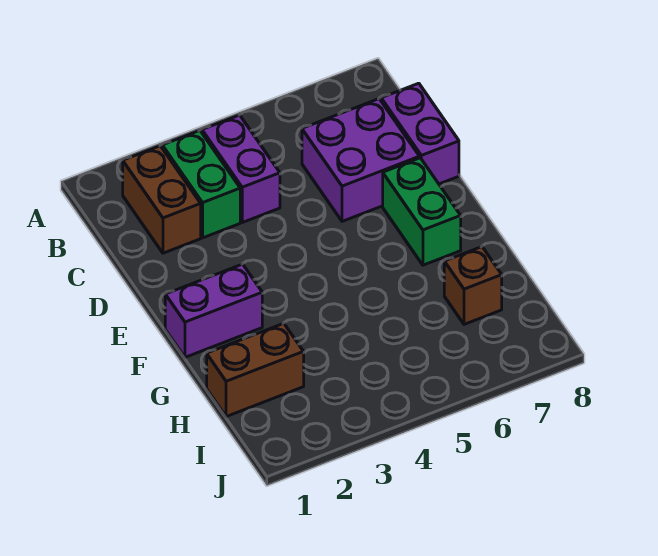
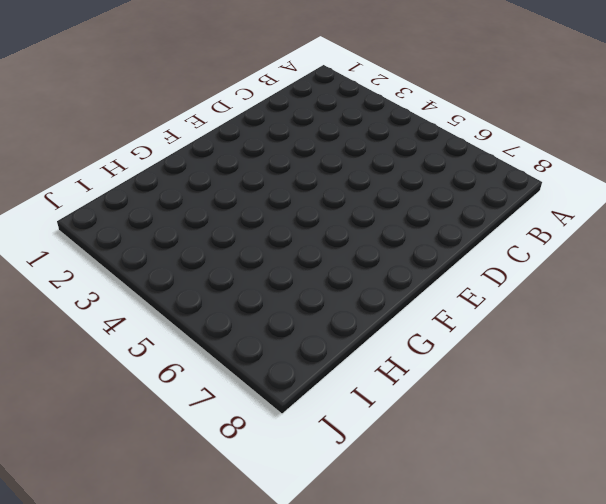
none -> brown 1x2 brick [123,146,201,253]
none -> green 1x2 brick [162,130,240,238]

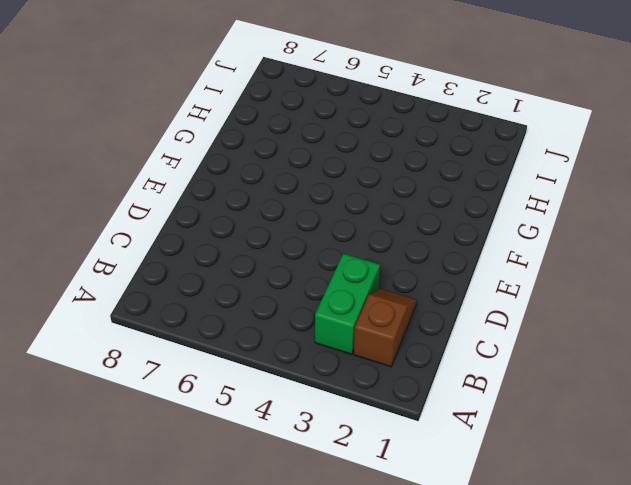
brown 1x2 slope [354,289,417,367] -> brown 1x2 brick [123,146,201,253]
none -> purple 1x2 brick [202,115,280,222]
none -> purple 2x2 brick [302,99,419,221]

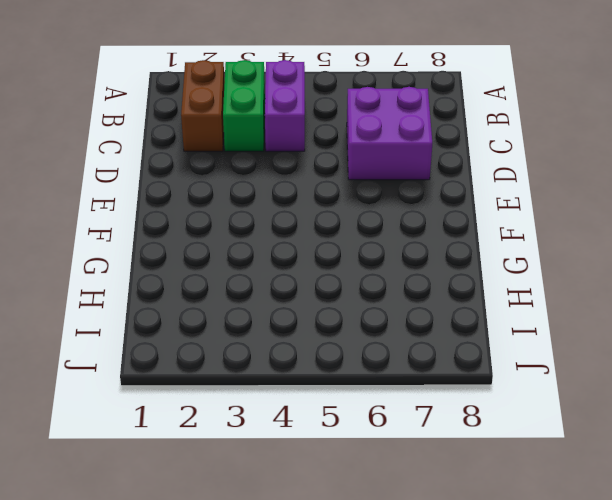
none -> purple 1x2 brick [381,83,459,184]
none -> green 1x2 brick [383,158,461,265]

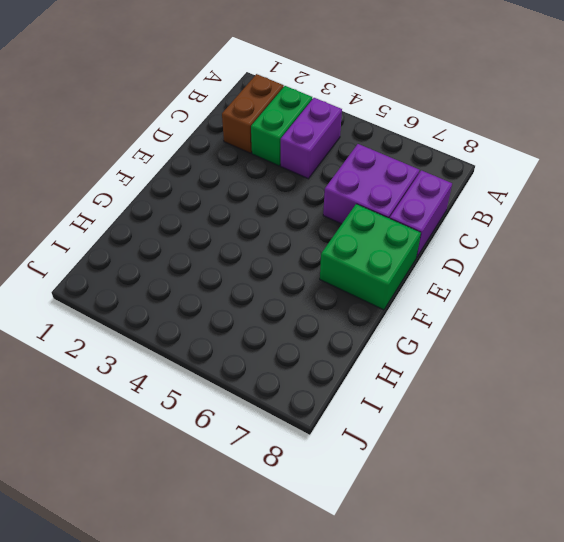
green 2x2 brick [320,204,421,310] -> green 1x2 brick [383,158,461,265]
none -> purple 1x2 brick [165,264,262,357]
none -> brown 1x2 brick [207,323,304,417]

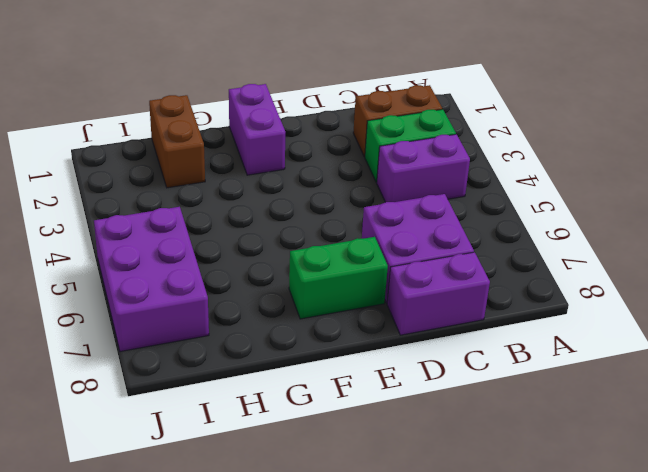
purple 2x3 brick [94,207,209,352] -> none
none -> brown 1x1 brick [444,247,502,324]

